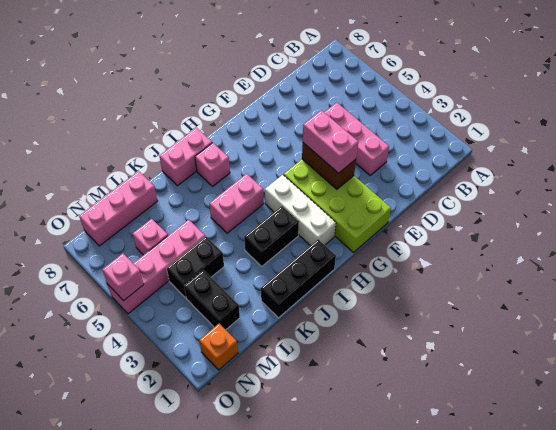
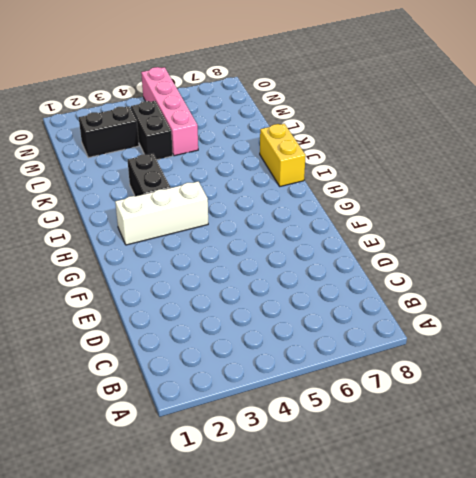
yellow 1x2 brick [260,124,306,186] -> pink 1x2 brick [159,128,212,186]
none -> pink 1x3 brick [324,103,389,175]
none -> lime 2x4 brick [284,159,391,253]
none -> black 1x3 brick [261,239,336,318]

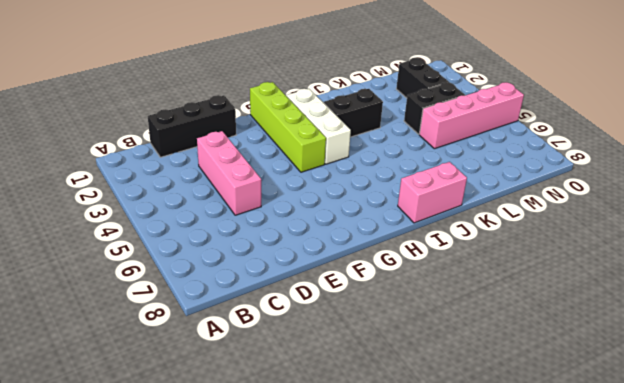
black 1x3 brick [148,95,236,157] -> black 1x3 brick moved to [261,239,336,318]
lime 1x4 brick [250,82,326,172] -> lime 2x4 brick [284,159,391,253]
none -> pink 1x2 brick [209,174,264,233]
none -> pink 1x1 brick [195,143,230,186]
none -> pink 1x3 brick [79,171,157,246]

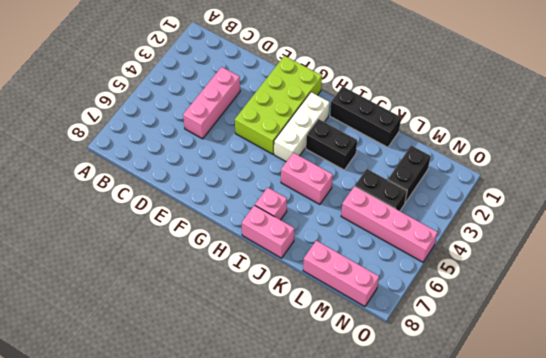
none -> pink 1x1 brick [133,219,168,255]
none -> orange 1x1 brick [199,324,238,370]
none -> brown 1x2 brick [302,143,356,189]

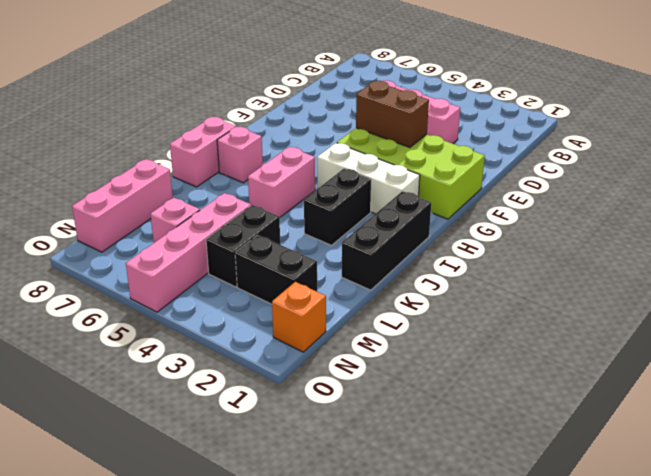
none -> pink 1x1 brick [102,254,144,301]
none -> pink 1x2 brick [303,110,358,173]

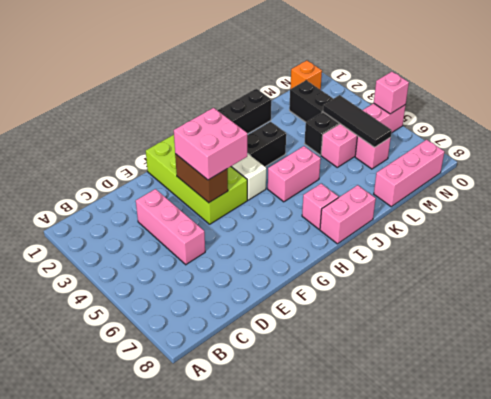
pink 2x2 brick [174,108,247,180] -> pink 1x2 brick [303,110,358,173]
black 1x3 tile [323,95,392,147] -> none

